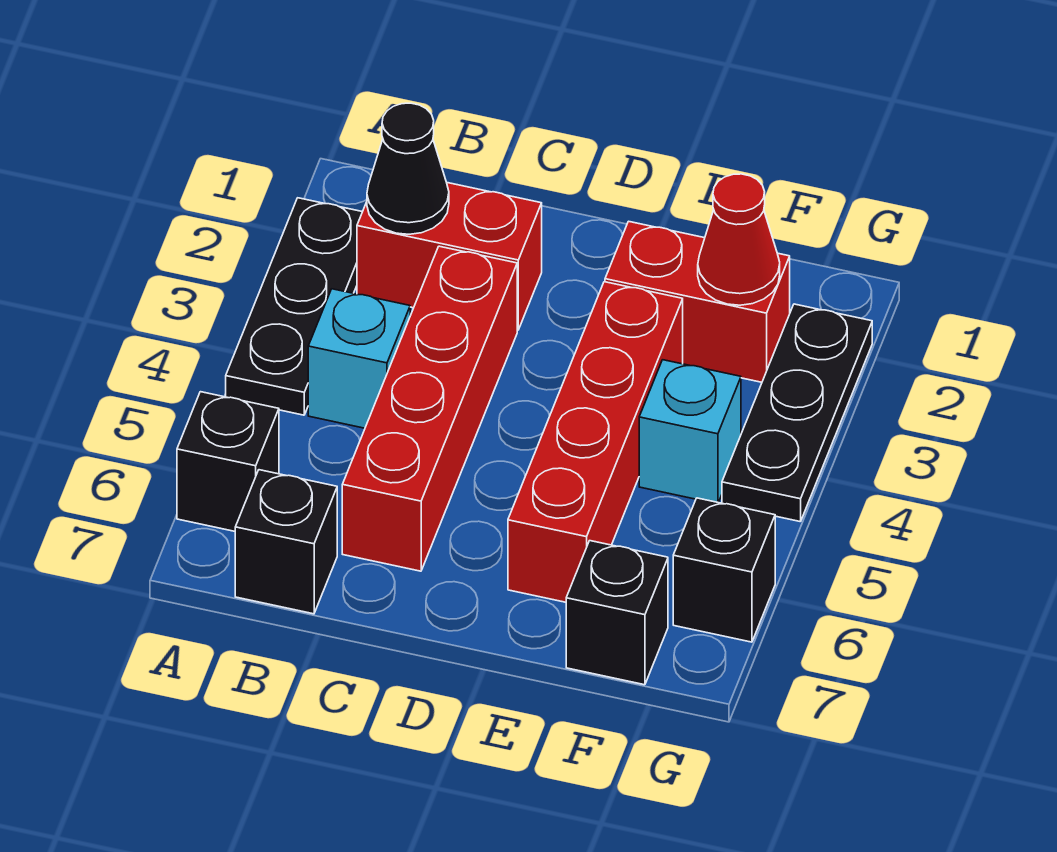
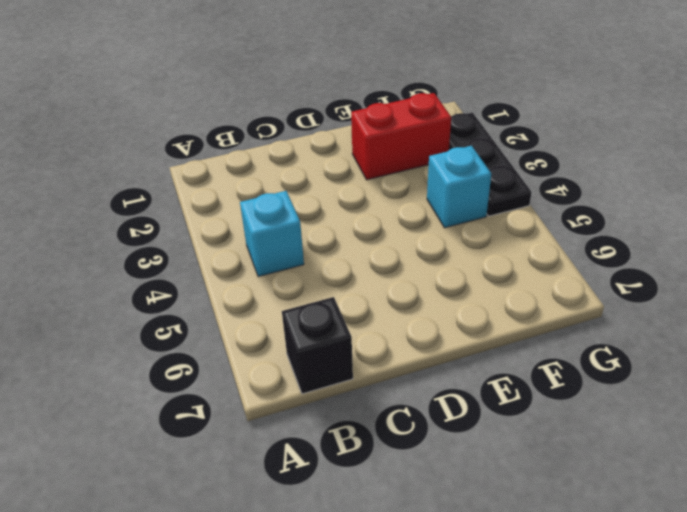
none -> black 1x3 plate [226,198,362,415]
none -> black 1x1 brick [177,392,279,531]
none -> red 1x2 brick [357,183,542,330]

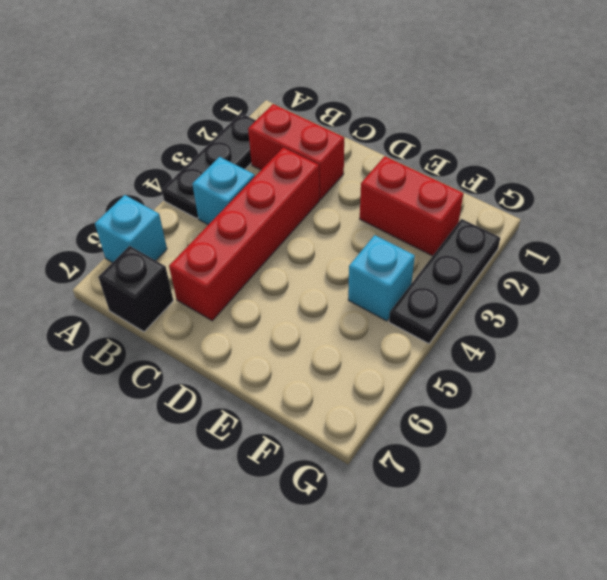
cyan 1x1 brick [95,195,167,263] -> black 1x1 brick [177,392,279,531]
none -> red 1x4 brick [508,282,683,602]
none -> black 1x1 brick [566,541,668,685]
none -> black 1x1 brick [673,498,775,642]

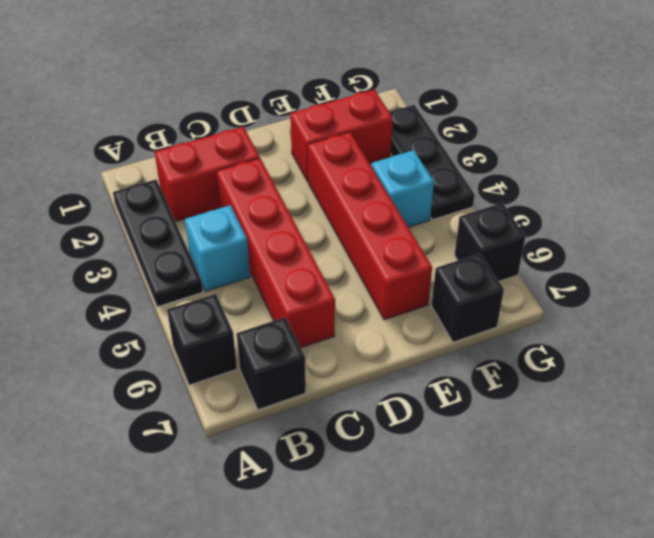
none -> black 1x1 cone [367,103,449,234]
none -> red 1x1 cone [698,174,780,305]

